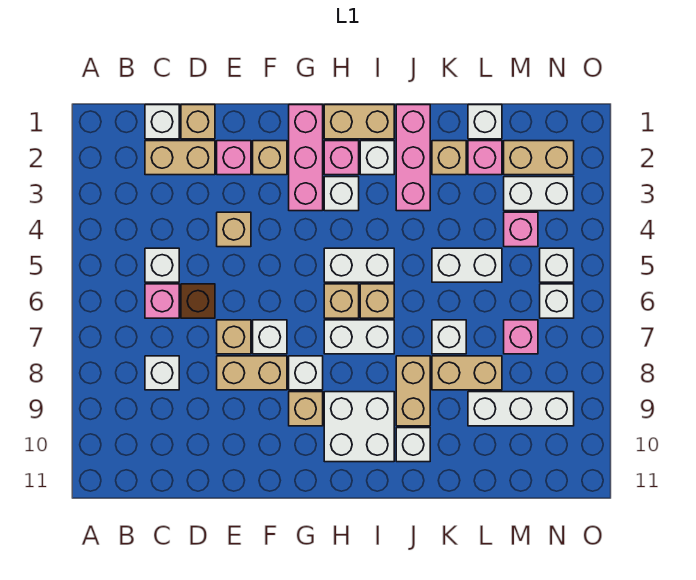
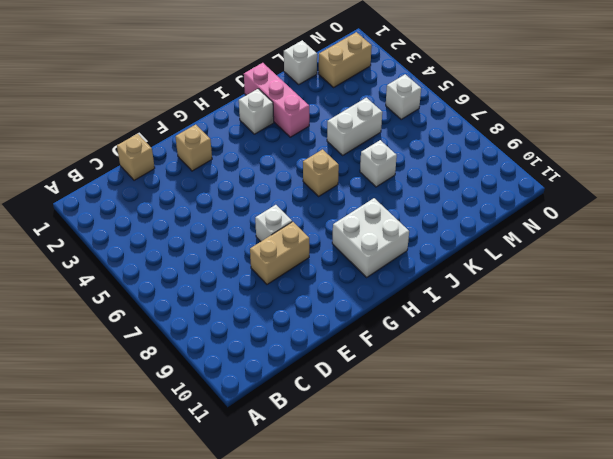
none -> white 1x1 brick [145,105,179,139]
none -> tan 1x2 brick [145,141,215,175]
none -> white 1x1 brick [145,248,179,282]
none -> pink 1x1 brick [145,284,179,318]

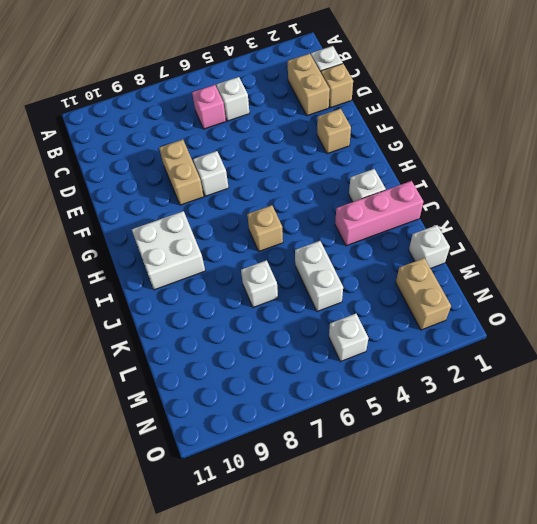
none -> white 1x1 brick [145,356,179,390]
none -> brown 1x1 brick [181,284,215,318]
none -> pink 1x1 brick [217,141,251,175]
none -> tan 1x1 brick [217,212,251,247]

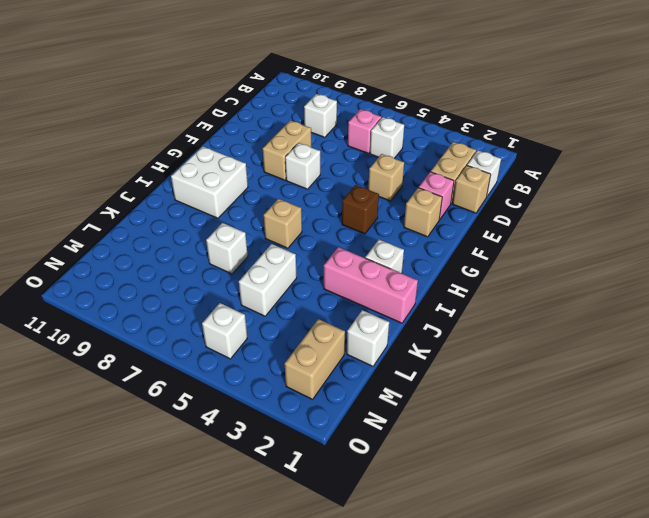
brown 1x1 brick [342,185,379,234] -> brown 1x1 brick moved to [181,284,215,318]
none -> tan 1x1 brick [217,320,251,354]
none -> pink 1x3 brick [289,105,323,211]
none -> white 1x1 brick [289,356,323,390]
none -> tan 1x1 brick [289,392,323,426]

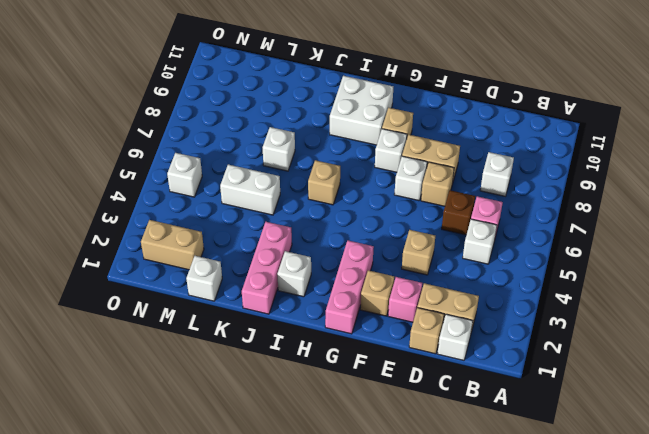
none -> tan 1x2 brick [324,105,394,139]
none -> pink 1x1 brick [324,141,359,175]
none -> white 1x1 brick [324,177,359,211]
none -> white 1x2 brick [324,248,394,282]

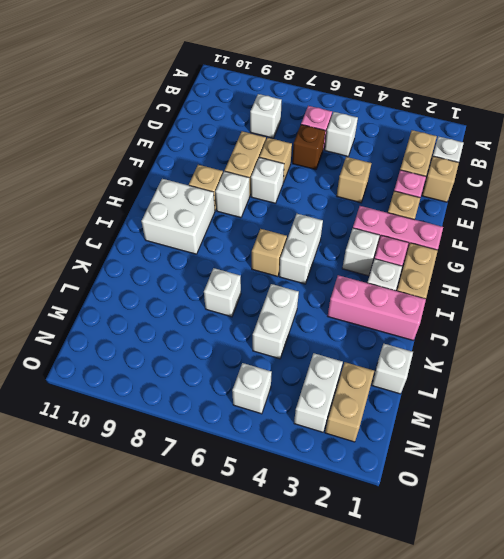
none -> tan 1x1 brick [324,284,359,318]
none -> white 1x2 brick [324,320,394,354]
none -> tan 1x2 brick [396,356,430,426]
none -> white 1x1 brick [396,428,430,462]

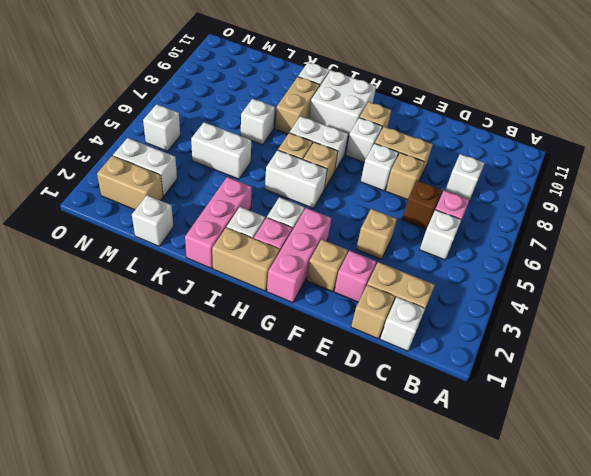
none -> tan 1x1 brick [432,141,466,175]
none -> tan 1x2 brick [432,356,502,390]
none -> pink 1x1 brick [468,141,502,175]
none -> white 1x3 brick [468,392,574,426]

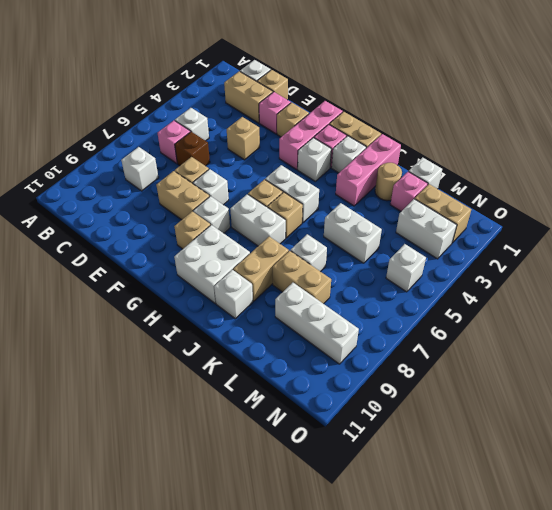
tan 1x1 round brick [375,163,402,201] -> tan 1x1 brick [432,141,466,175]
none -> pink 1x1 brick [504,212,538,247]
none -> pink 1x1 brick [504,320,538,354]
none -> white 1x1 brick [540,284,574,318]

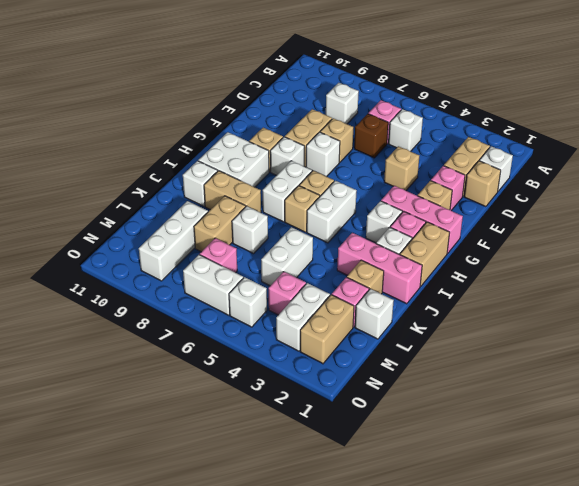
white 1x2 brick [183,255,243,315] -> white 1x1 brick [540,284,574,318]

